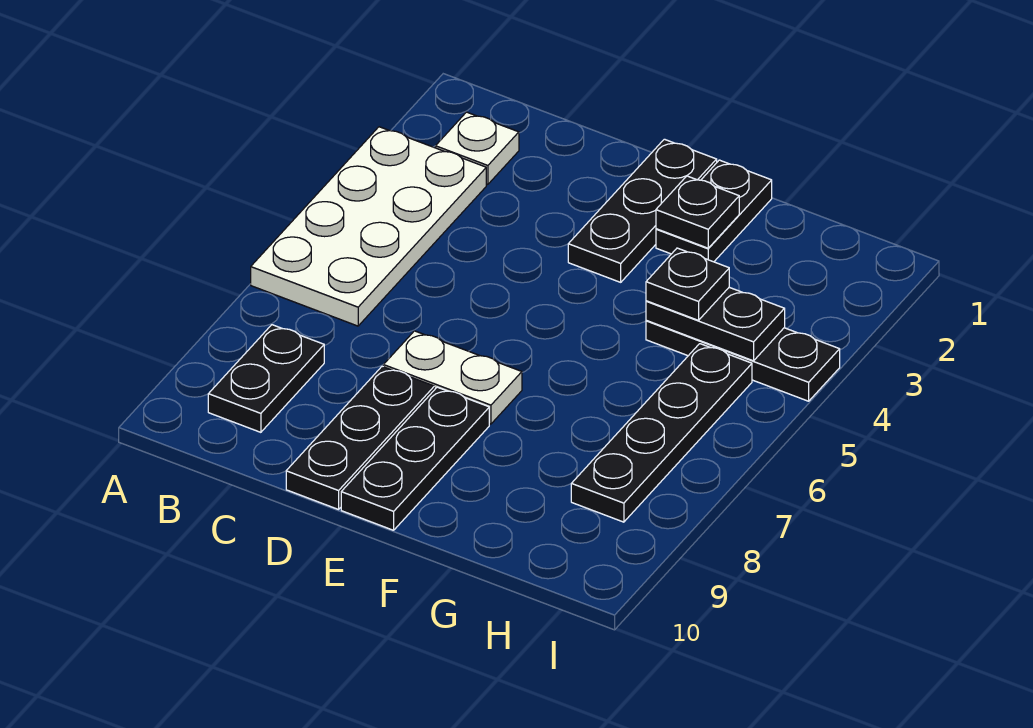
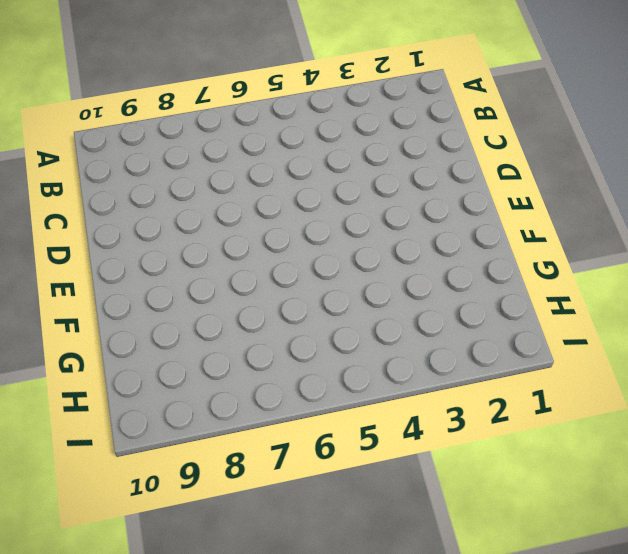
none -> white 2x4 plate [251,127,486,326]
none -> white 1x1 plate [436,112,519,184]
none -> black 1x2 plate [208,325,324,432]

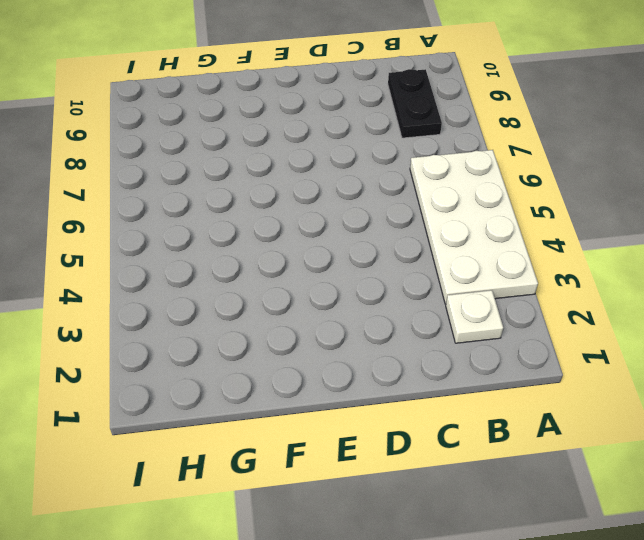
none -> white 1x2 plate [383,331,522,424]
none -> black 1x3 plate [286,366,434,509]
none -> black 1x3 plate [568,139,717,282]

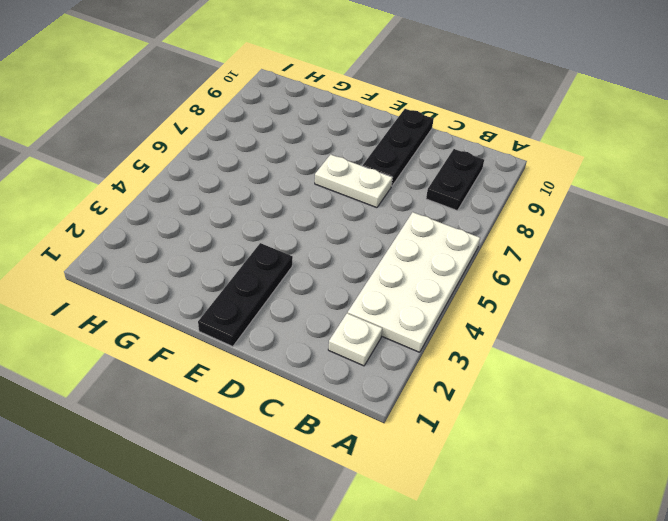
none -> black 1x3 plate [341,387,489,530]
none -> black 1x2 plate [656,160,772,262]
none -> black 1x3 plate [646,320,840,401]

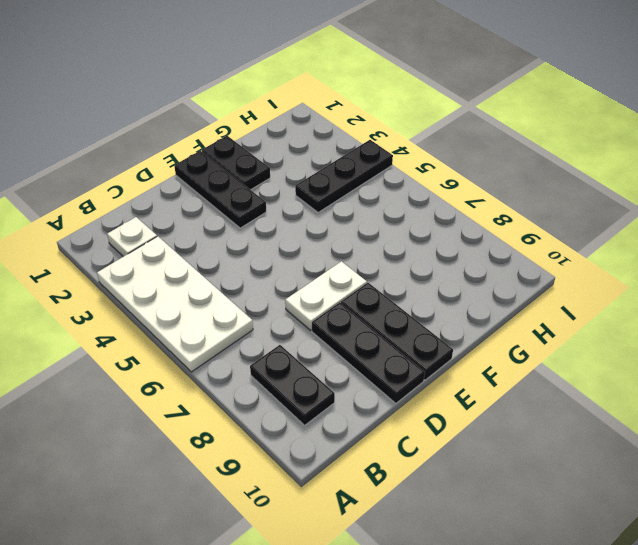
none -> black 1x4 plate [571,344,752,522]
none -> black 1x1 plate [656,176,739,248]
none -> black 1x2 plate [646,287,785,361]

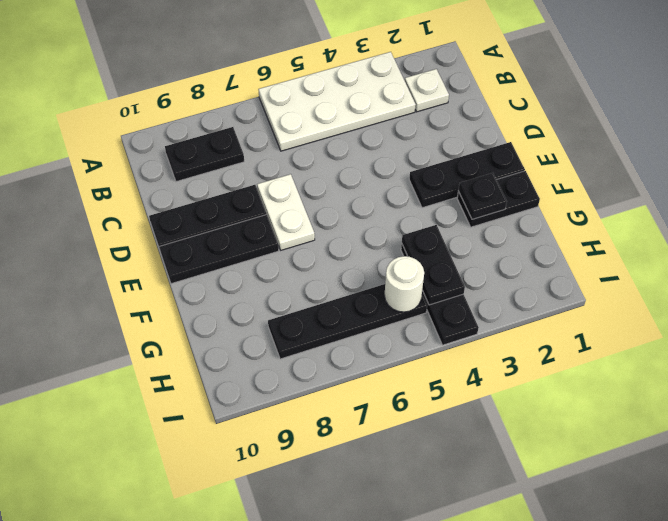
white 1x1 round brick [384,256,424,312] -> none
none -> black 1x1 plate [646,248,729,320]

